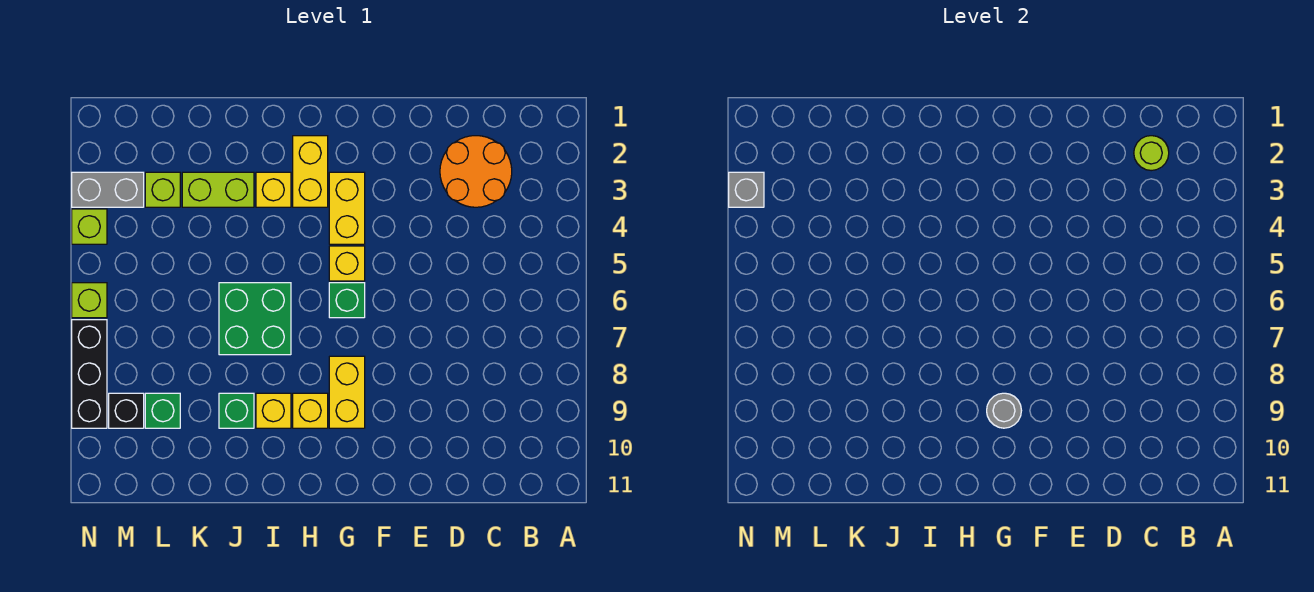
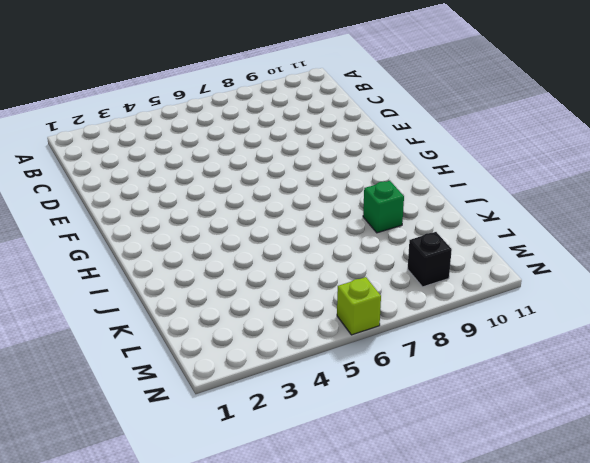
none -> orange 2x2 round brick [440,136,512,207]
none -> yellow 1x2 brick [329,172,365,244]
none -> yellow 1x1 brick [329,246,365,281]

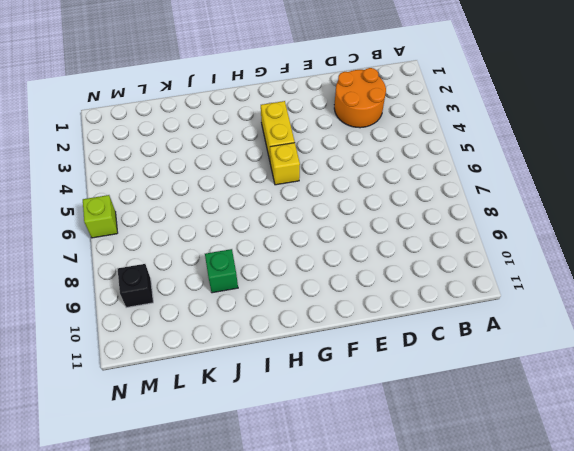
none -> green 1x1 brick [329,283,365,318]
none -> yellow 1x2 brick [329,356,365,428]
none -> yellow 1x2 brick [293,136,328,207]

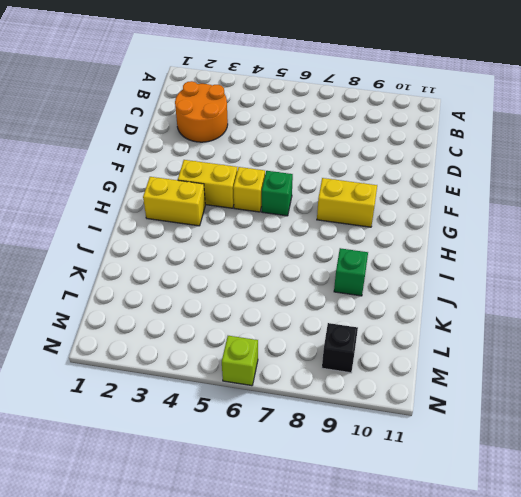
none -> yellow 1x1 brick [293,393,328,428]
none -> yellow 1x1 brick [256,172,291,207]
none -> green 2x2 brick [219,283,291,355]

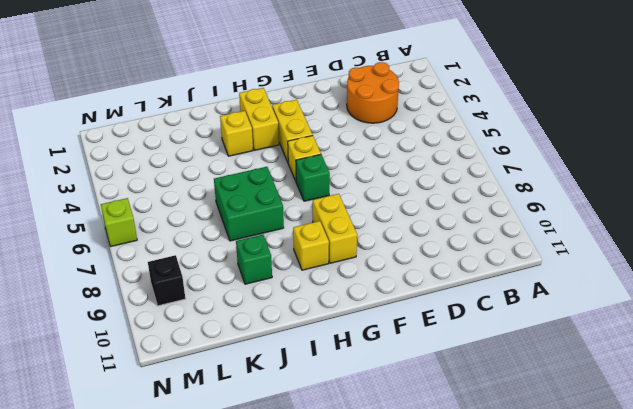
none -> yellow 1x1 brick [256,393,291,428]
none -> lime 1x2 brick [182,172,254,207]
none -> lime 1x1 brick [145,172,180,207]

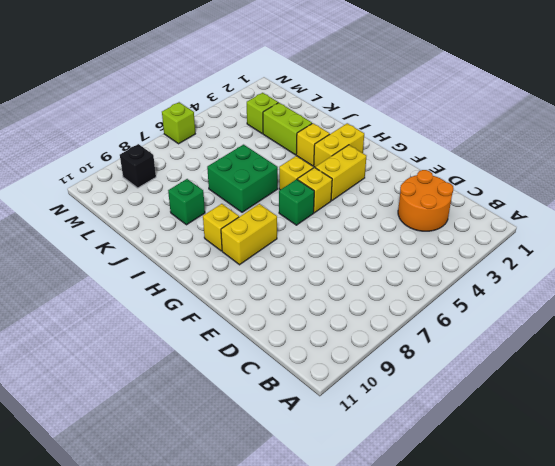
yellow 1x1 brick [279,156,314,190] -> yellow 1x1 brick moved to [256,393,291,428]
none -> green 1x1 brick [145,393,180,428]
none -> grey 1x2 brick [72,172,144,207]
none -> lime 1x1 brick [72,209,107,244]

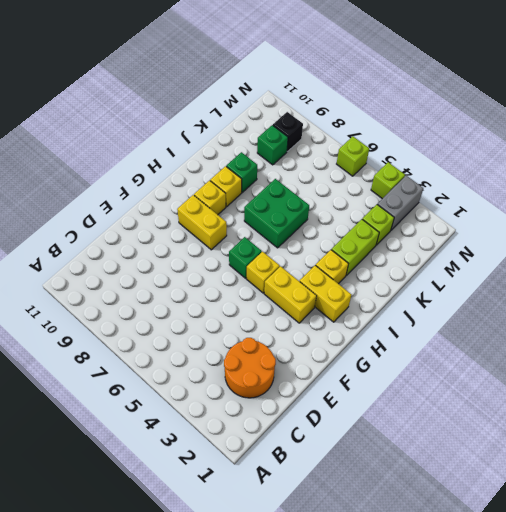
none -> black 1x3 brick [72,320,107,428]
none -> lime 1x1 round brick [1134,136,1169,171]
none -> grey 1x1 round brick [987,393,1022,428]

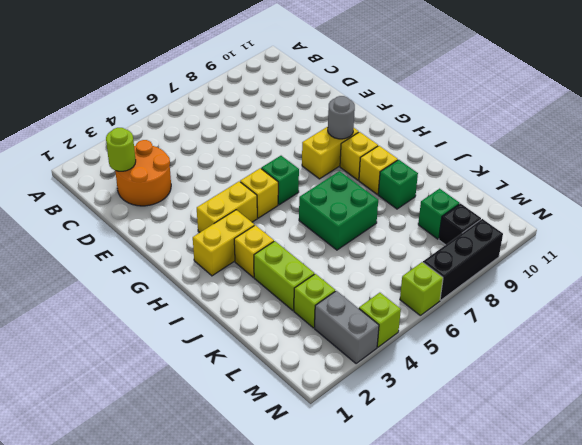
none -> grey 1x1 brick [729,172,764,207]

